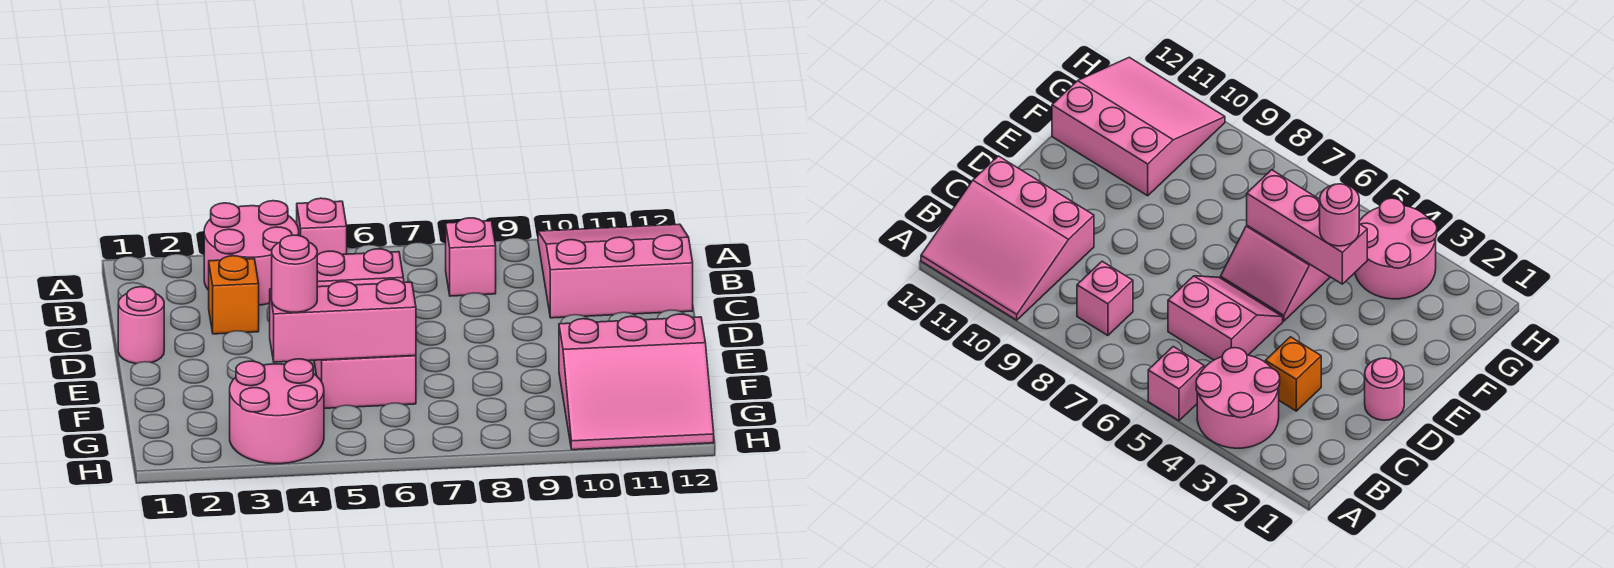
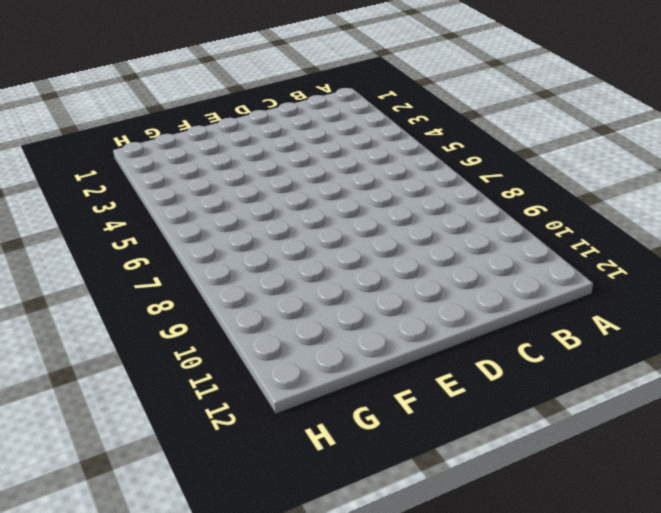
none -> pink 2x2 round brick [204,201,299,305]
none -> pink 1x1 brick [297,198,347,255]
none -> pink 3x3 slope [538,224,693,318]

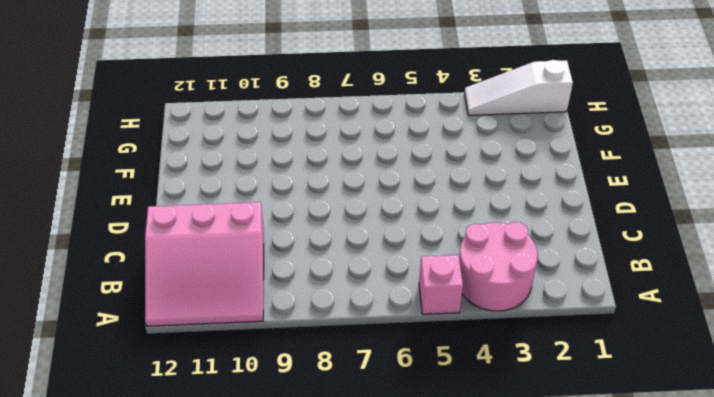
white 1x3 slope [465,60,573,115] -> pink 2x2 round brick [230,359,324,464]
none -> pink 1x1 brick [446,218,496,296]
none -> orange 1x1 brick [209,256,259,334]
none -> pink 2x2 slope [317,249,404,287]

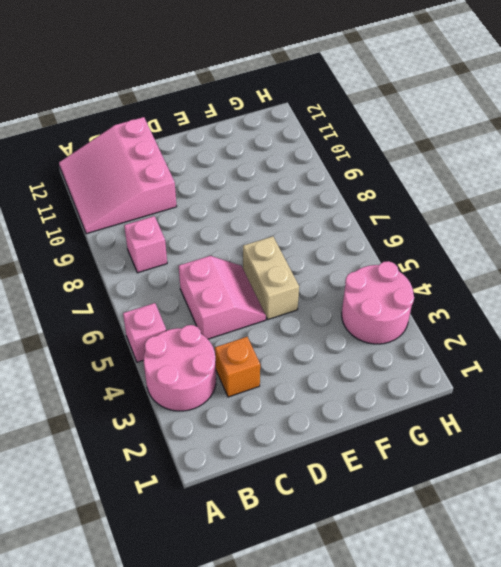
tan 1x2 brick [243,236,299,319] -> pink 2x2 slope [314,355,416,408]
none -> pink 1x1 round brick [118,287,164,364]
none -> pink 3x3 slope [559,314,714,450]
none -> pink 1x3 brick [270,279,416,362]

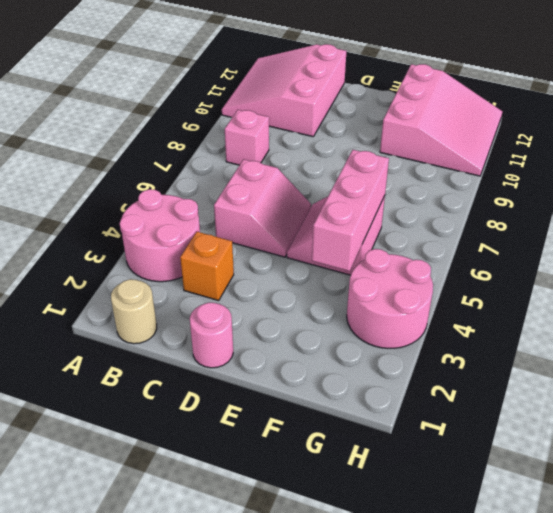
tan 1x1 round brick [111,279,157,344] -> none
none -> pink 1x1 brick [297,198,347,255]
none -> pink 1x1 round brick [272,235,317,312]

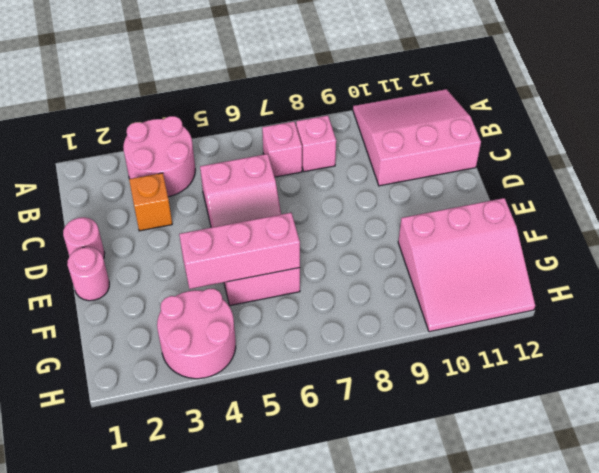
pink 1x1 brick [262,122,302,177] -> pink 1x1 brick moved to [297,198,347,255]
pink 1x1 round brick [67,247,109,301] -> pink 1x1 round brick moved to [272,235,317,312]

